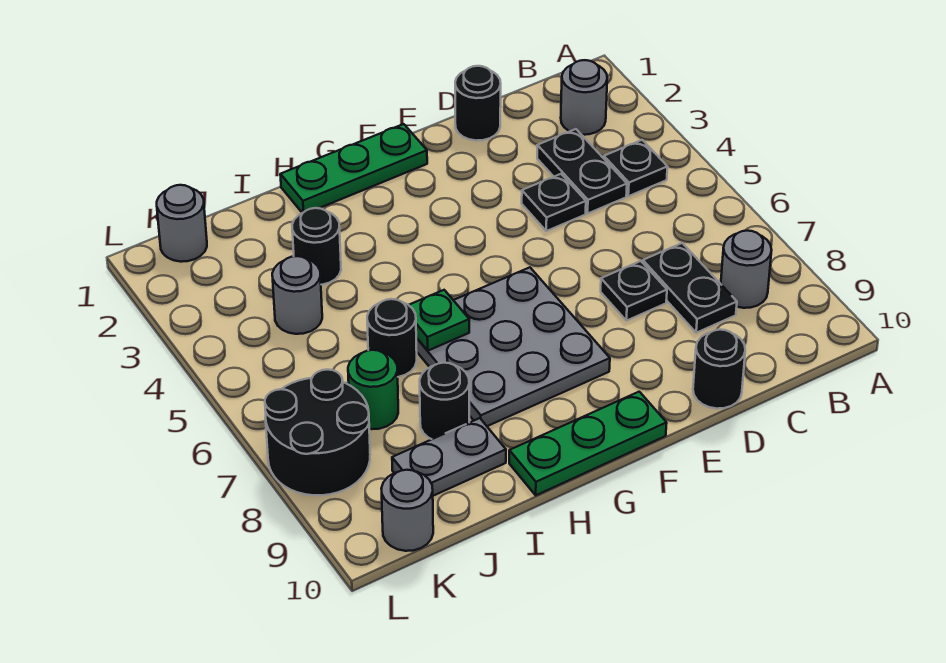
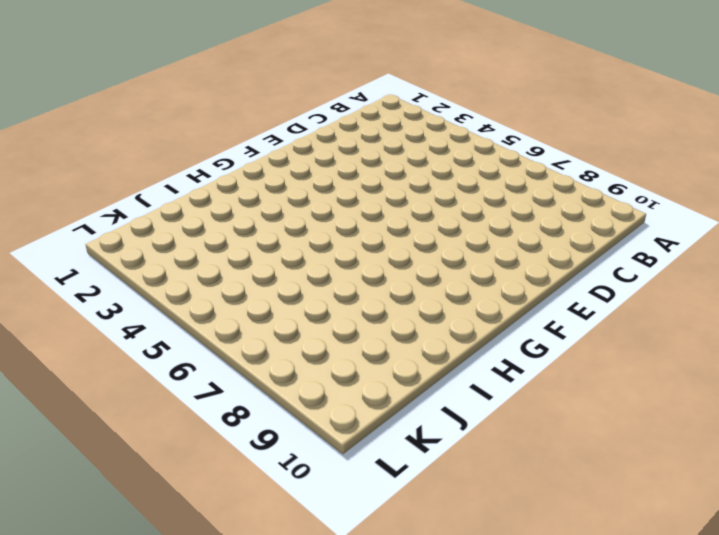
none -> grey 1x1 round brick [561,60,607,135]
none -> black 1x1 plate [604,140,668,196]
none -> grey 1x1 round brick [721,231,772,308]

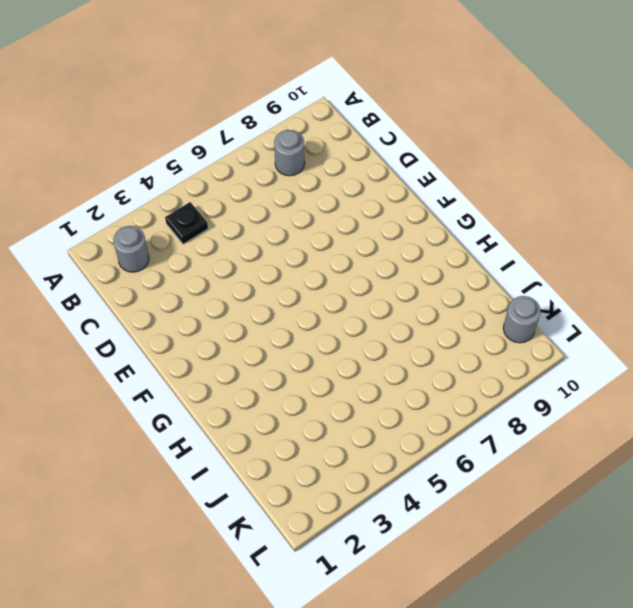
none -> black 1x2 plate [537,129,627,213]
none -> black 1x2 plate [643,243,737,333]
none -> black 1x1 round brick [455,66,501,141]

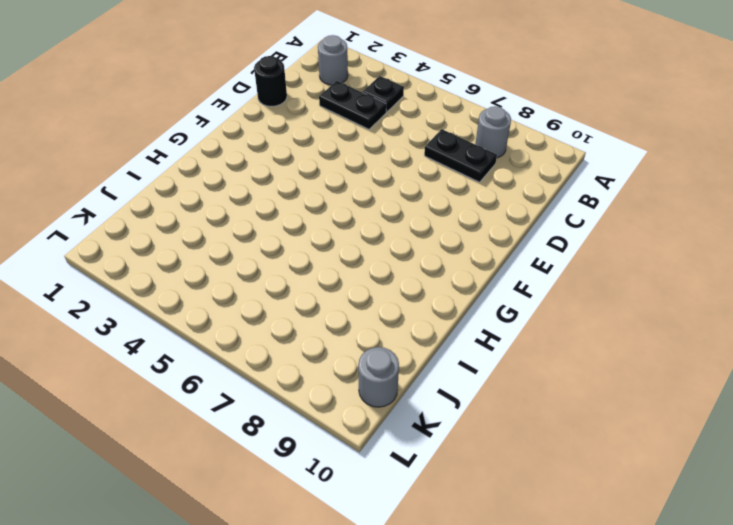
none -> black 1x1 plate [522,174,586,231]
none -> black 1x1 plate [601,261,667,321]
none -> black 1x1 round brick [693,330,745,409]

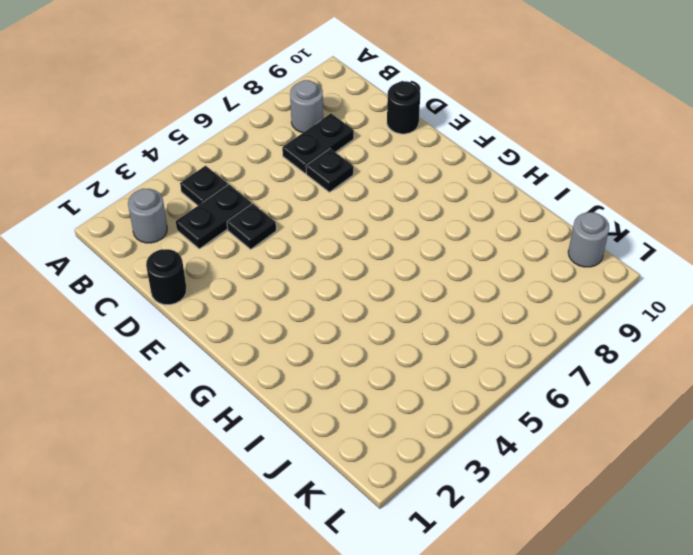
none -> green 1x3 plate [280,124,427,213]
none -> grey 3x3 plate [416,267,610,426]
none -> green 1x3 plate [509,392,667,495]

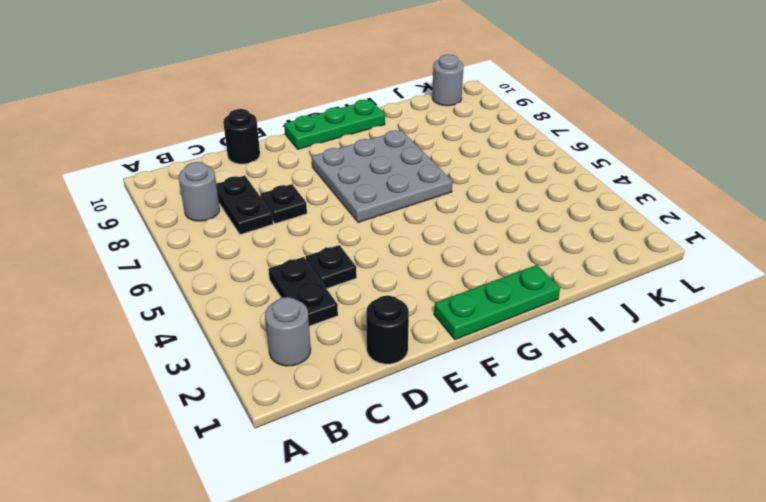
none -> black 1x1 plate [604,140,668,196]
none -> black 1x1 round brick [292,208,341,285]
none -> black 1x1 round brick [367,299,417,377]

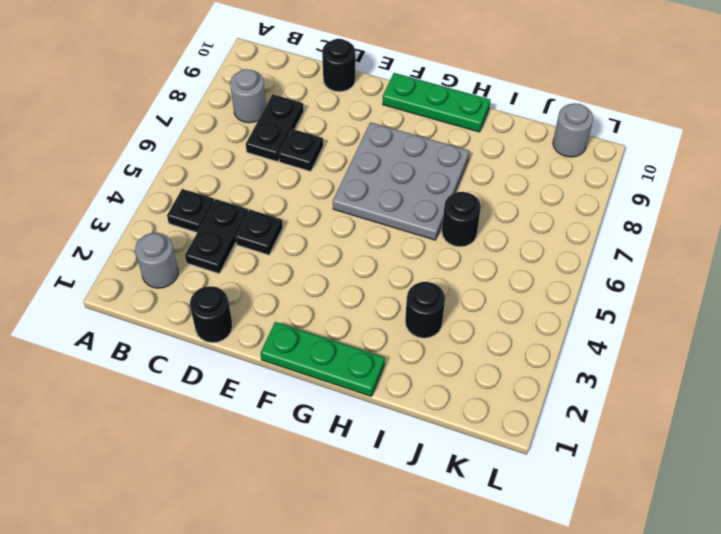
none -> black 1x1 round brick [420,363,469,439]
none -> grey 1x2 plate [392,418,506,496]
none -> grey 1x1 round brick [272,256,322,334]

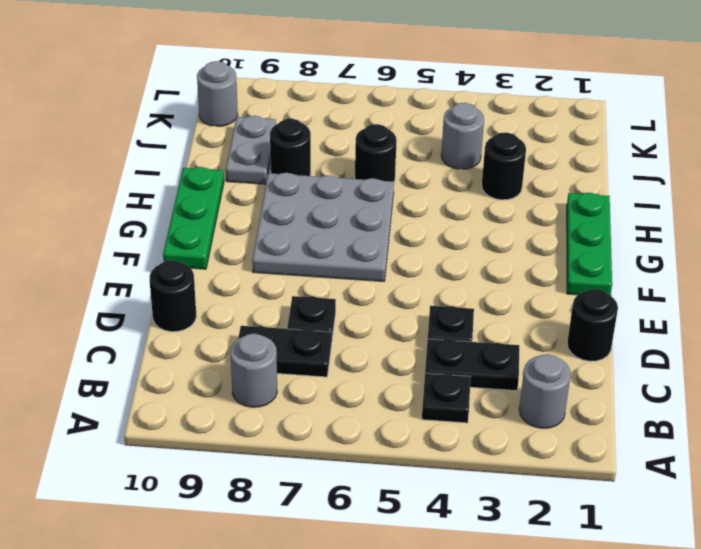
none -> green 1x1 round brick [348,350,398,429]
none -> grey 1x1 round brick [157,185,207,262]
none -> black 2x2 round brick [265,370,370,495]

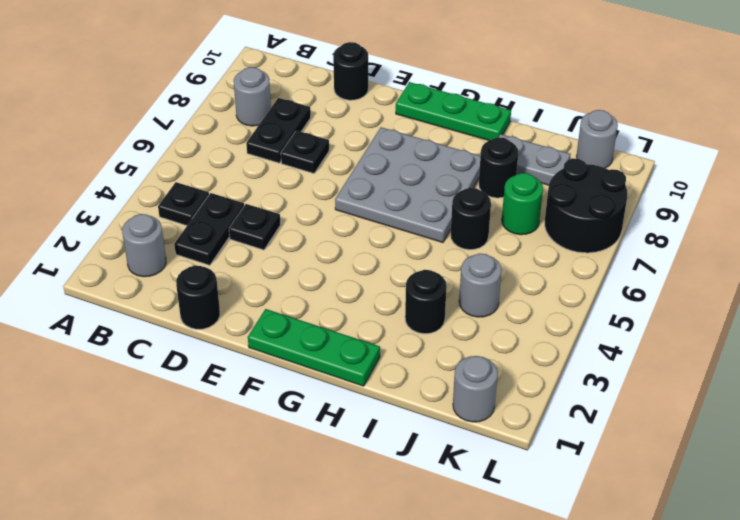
none -> green 1x1 plate [409,290,469,351]

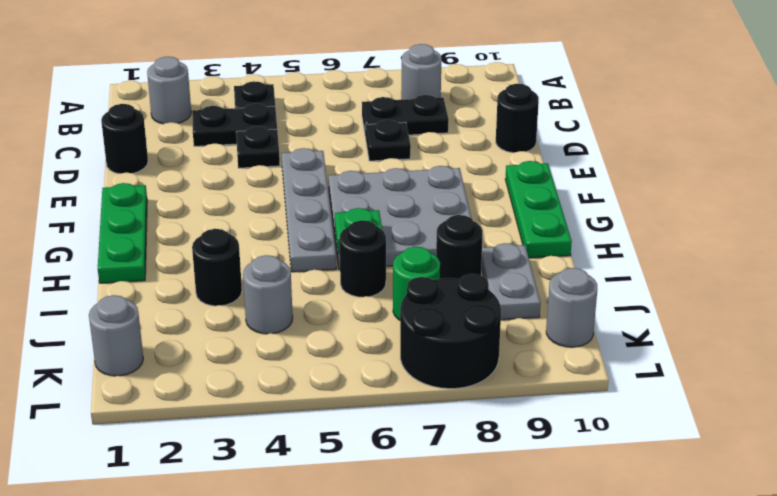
grey 1x4 plate [282,148,336,272] -> none

